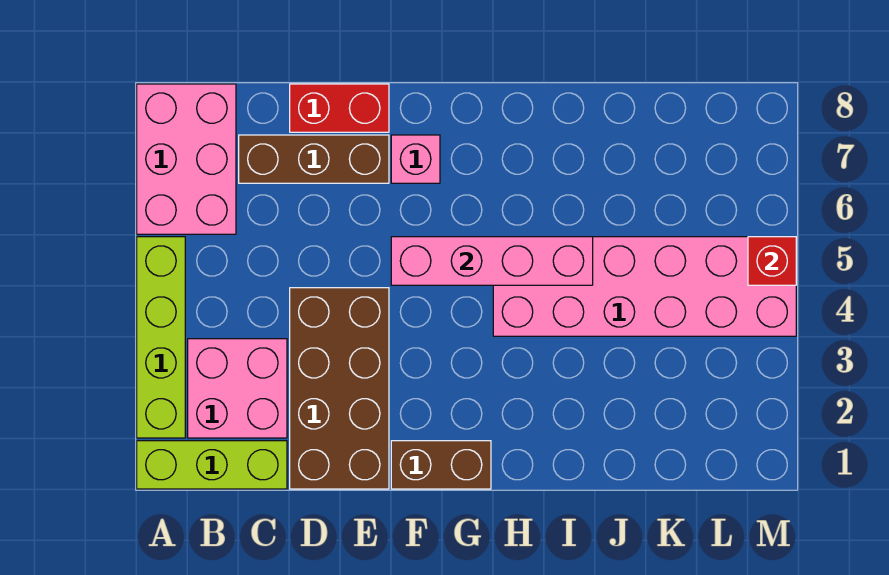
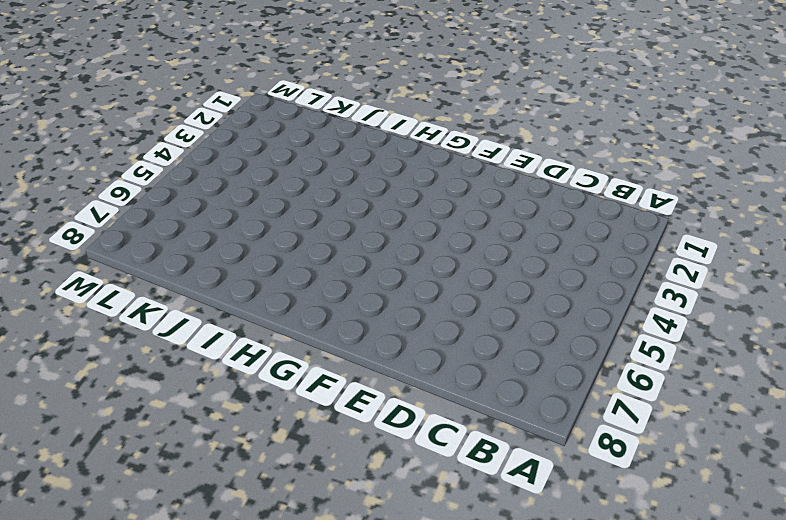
none -> lime 1x3 brick [137,441,287,489]
none -> lime 1x4 brick [137,237,185,438]
none -> pink 2x3 brick [137,84,236,234]

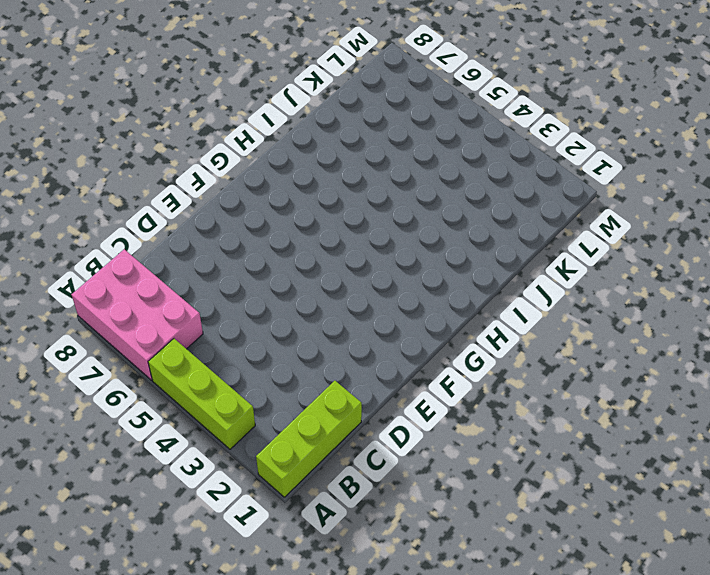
lime 1x3 brick [148,339,255,449] -> lime 1x4 brick [137,237,185,438]
none -> pink 2x2 brick [188,339,287,438]
none -> brown 1x3 brick [239,135,389,183]
none -> brown 2x4 brick [290,288,389,489]

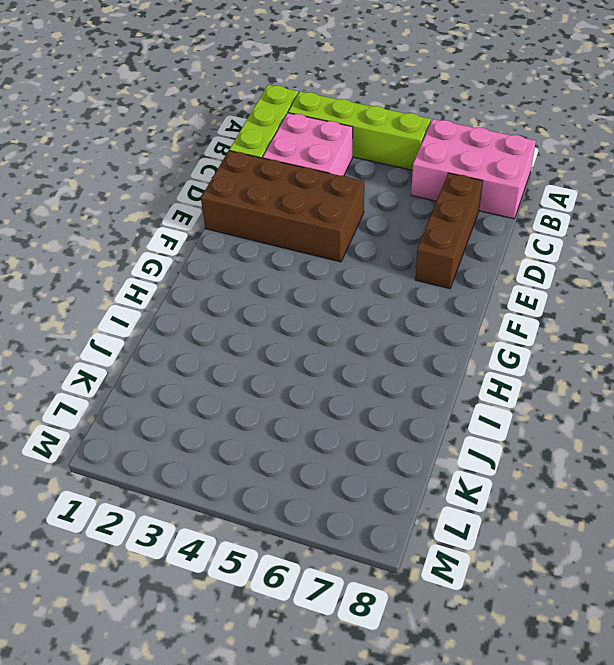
none -> red 1x2 brick [290,84,389,132]
none -> brown 1x2 brick [391,441,491,489]
none -> pink 1x1 brick [391,135,440,183]

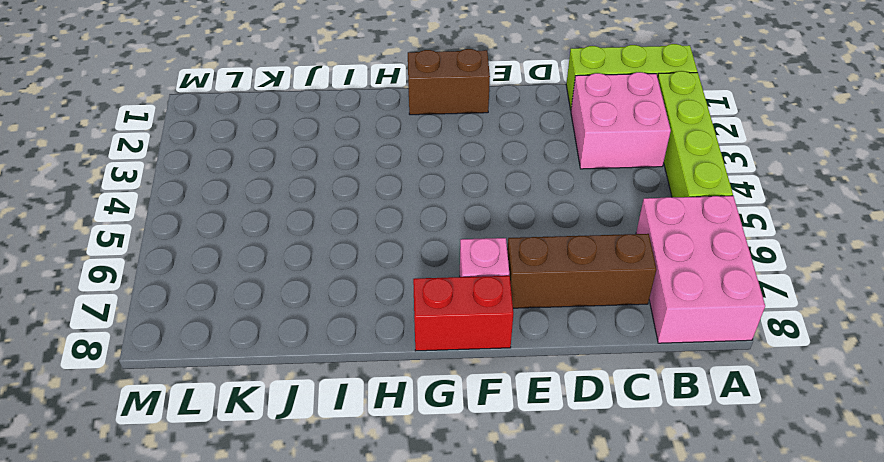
red 1x2 brick [413,276,513,351] -> red 1x2 brick moved to [290,84,389,132]
none -> brown 2x4 brick [290,288,389,489]
none -> pink 2x6 brick [493,237,796,336]
none -> pink 1x4 brick [391,237,593,285]

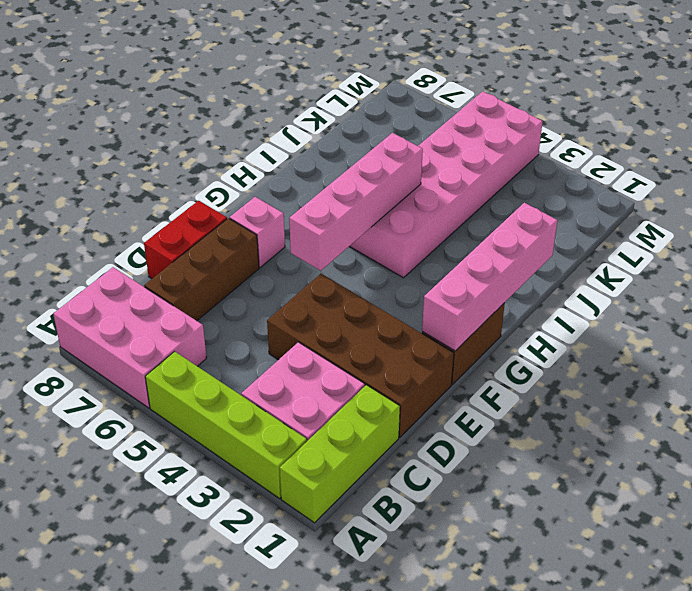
pink 1x4 brick [422,203,558,351] -> none
none -> red 1x1 brick [748,237,796,285]

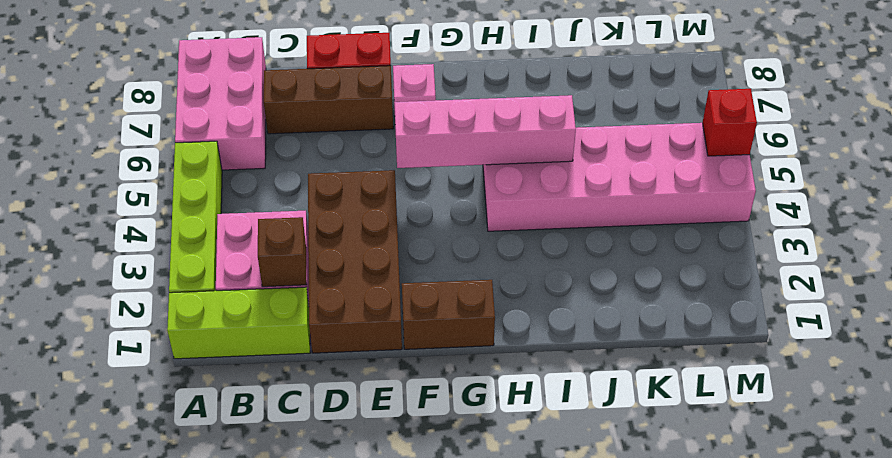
brown 1x1 brick [258,217,307,287] -> none

